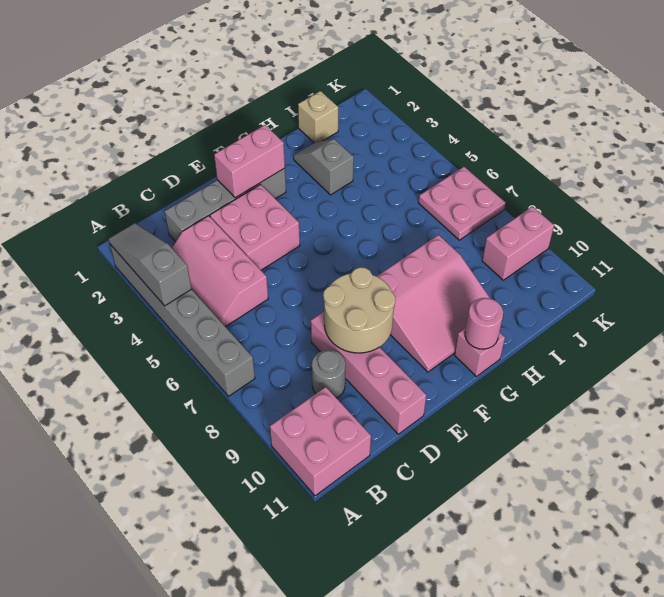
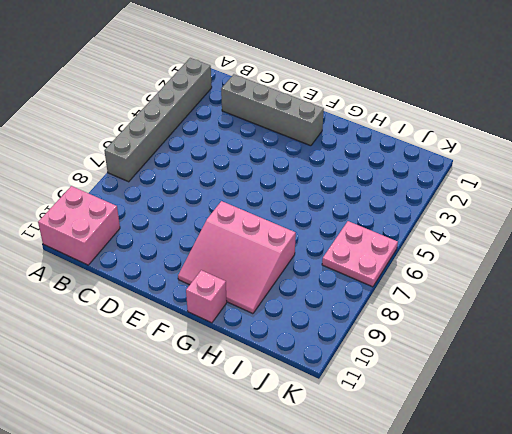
none -> pink 2x3 slope [172,216,268,327]
none -> grey 1x1 round brick [312,350,346,398]
none -> pink 2x2 brick [210,185,300,270]

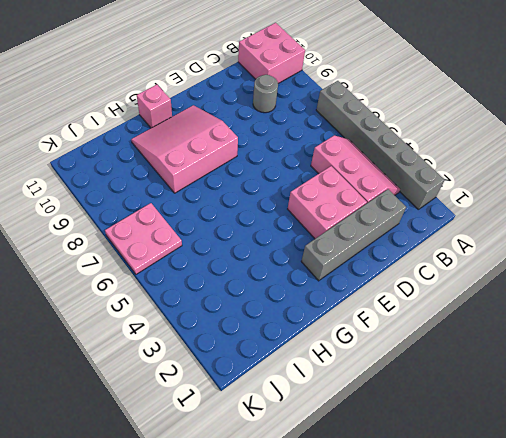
none -> pink 1x4 brick [311,312,426,434]
none -> grey 1x2 slope [293,139,354,195]
none -> tan 1x1 brick [298,91,338,143]

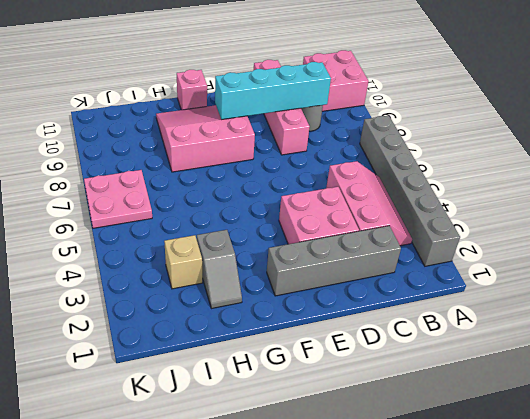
cyan 1x4 brick [215,62,331,119] -> tan 2x2 round brick [323,267,395,353]
tan 1x1 brick [164,235,202,289] -> tan 1x1 brick moved to [298,91,338,143]
none -> pink 1x2 brick [482,207,554,280]
none -> grey 1x3 slope [109,223,191,306]
none -> pink 1x2 brick [214,125,285,198]

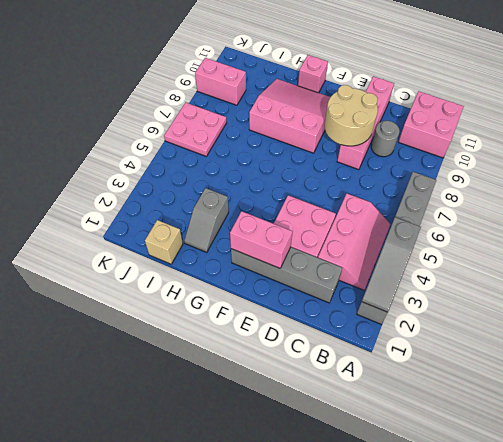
none -> pink 1x1 round brick [465,298,503,349]

